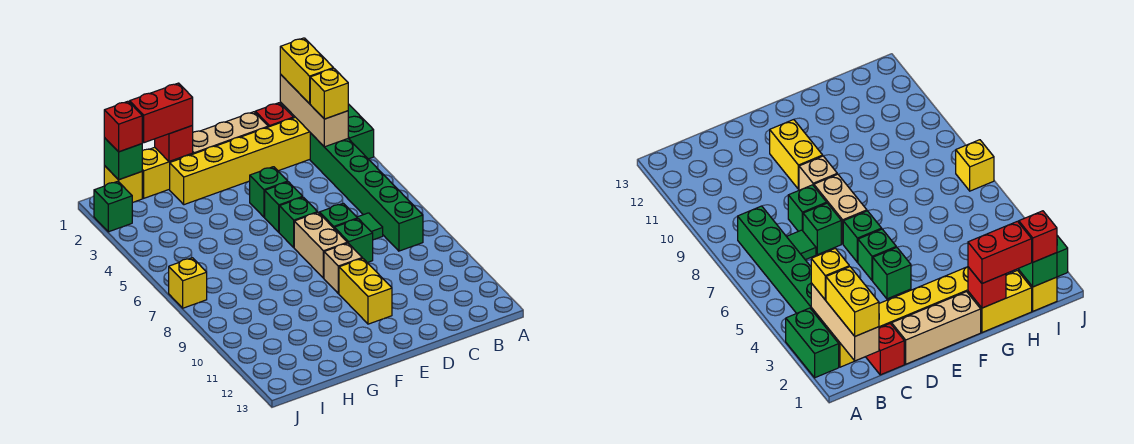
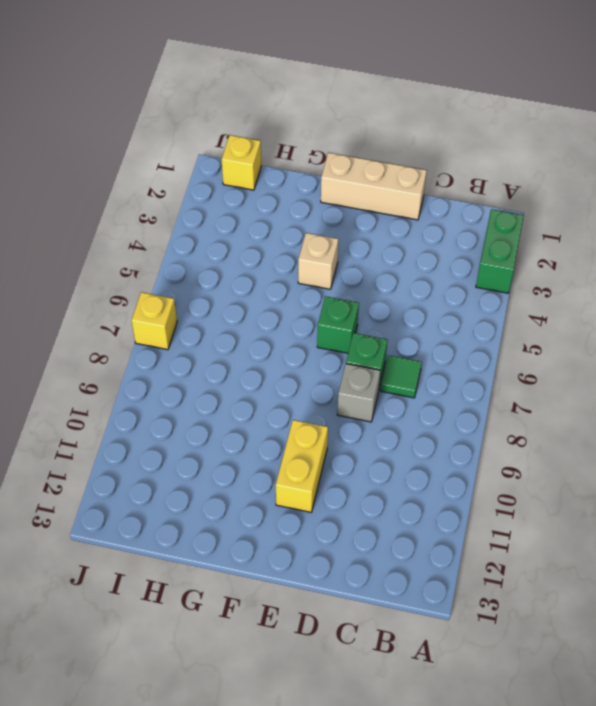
grey 1x1 brick [337,364,380,422] -> green 1x1 brick [334,219,373,263]
tan 1x1 brick [298,233,339,289] -> tan 1x1 brick moved to [324,243,362,294]
none -> yellow 1x6 brick [170,117,310,205]
none -> green 1x6 brick [310,133,423,251]
none -> red 1x1 brick [255,103,293,127]

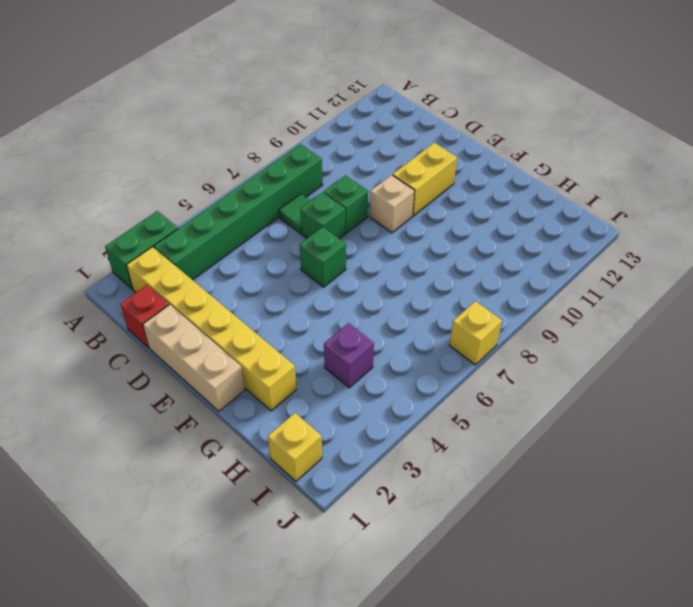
purple 1x1 brick [324,323,374,388] -> none
none -> green 1x1 brick [250,167,288,217]
none -> green 1x1 brick [265,182,303,232]
none -> tan 1x2 brick [294,213,347,278]

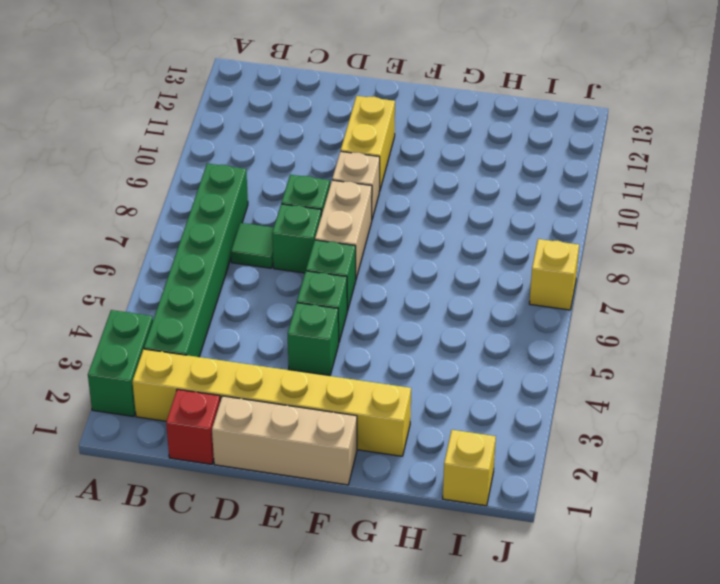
none -> yellow 1x2 brick [142,147,193,198]
none -> green 1x1 brick [94,181,132,232]
none -> tan 1x3 brick [280,75,348,147]

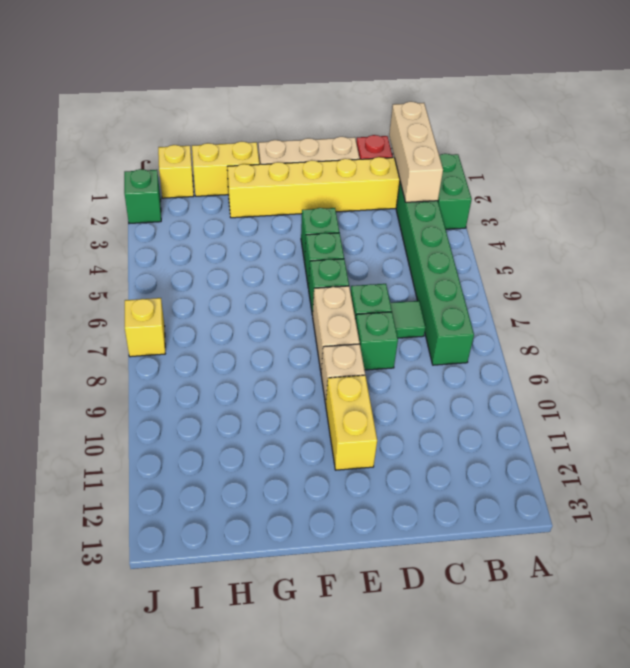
none -> red 1x1 brick [155,126,193,162]
none -> green 1x1 brick [104,138,142,180]
none -> yellow 1x2 brick [280,38,333,104]

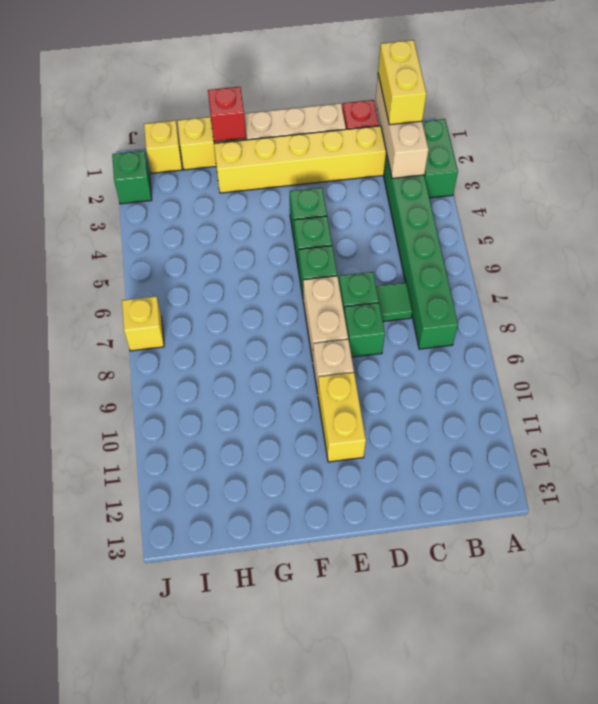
none -> green 1x1 brick [104,138,142,180]
none -> yellow 1x1 brick [310,68,348,119]
none -> red 1x2 brick [130,83,193,143]

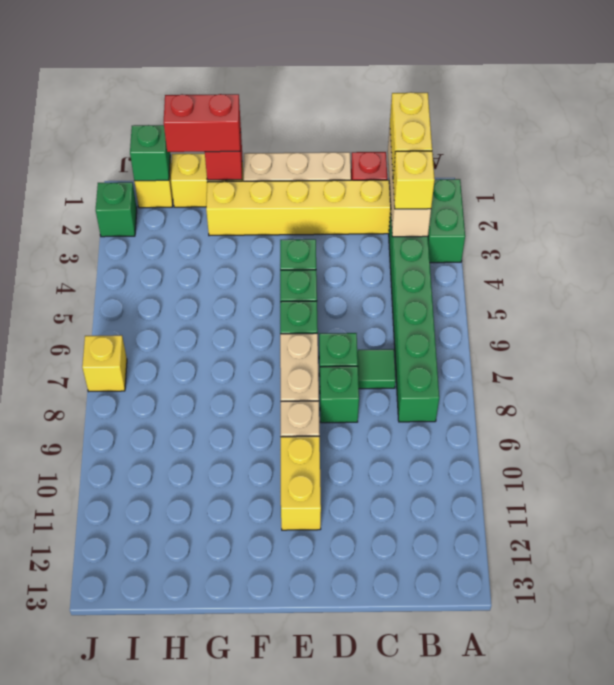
none -> red 1x1 brick [104,101,142,152]

